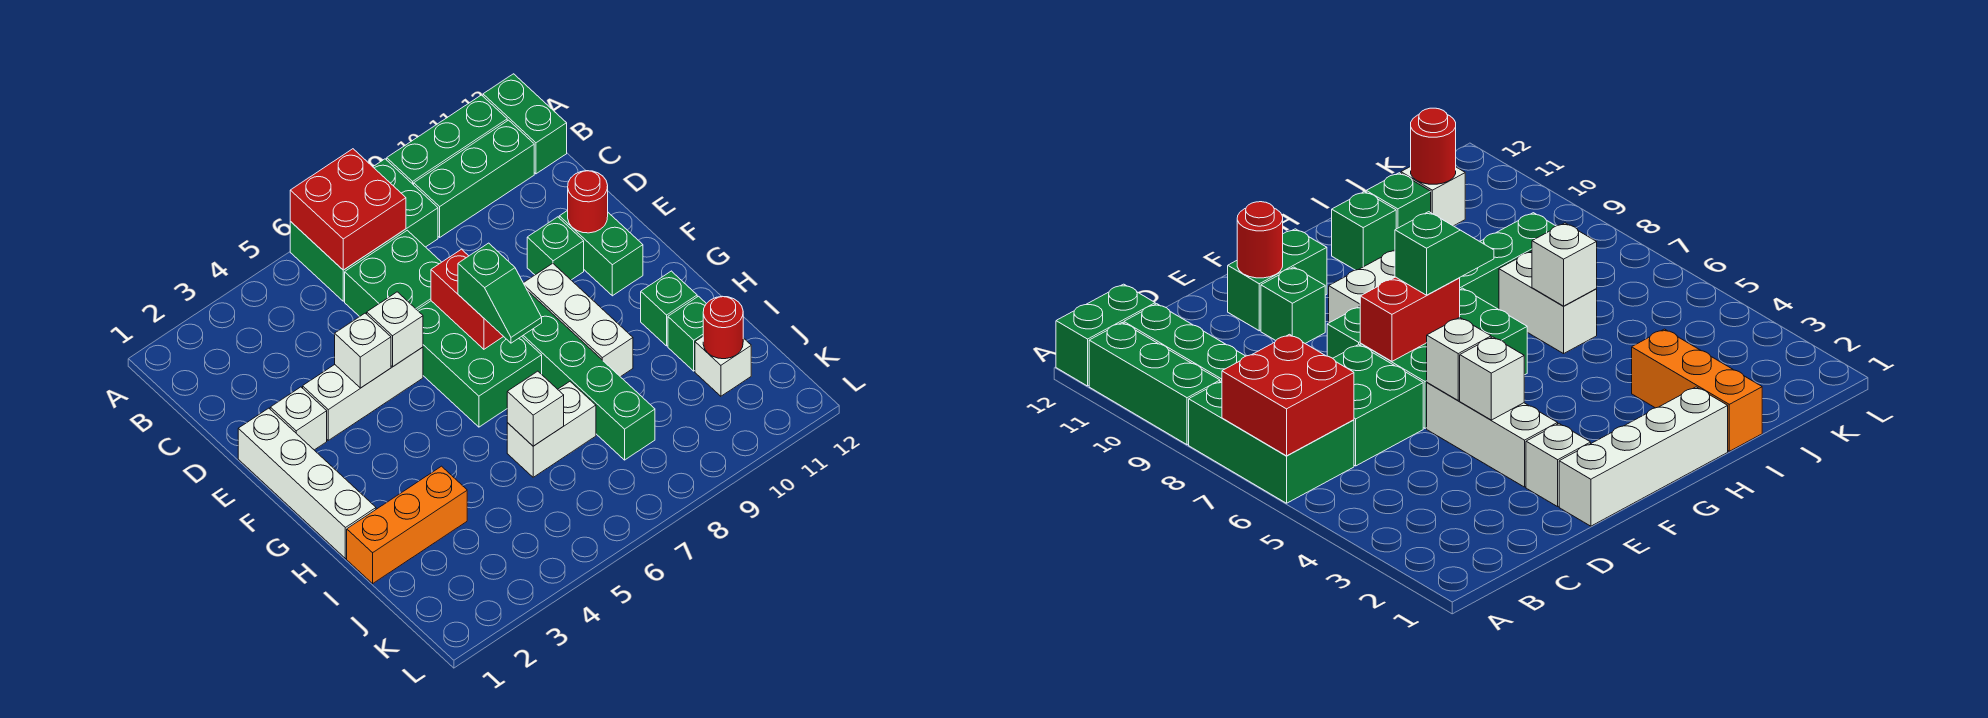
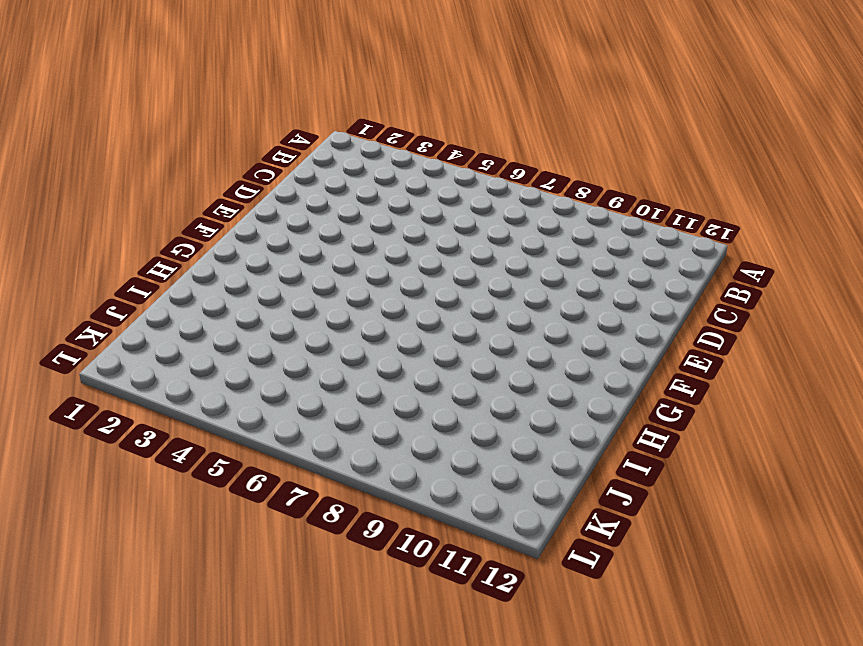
none -> green 2x3 brick [290,159,438,301]
none -> green 1x3 brick [387,95,507,185]
none -> green 1x2 brick [483,74,567,174]

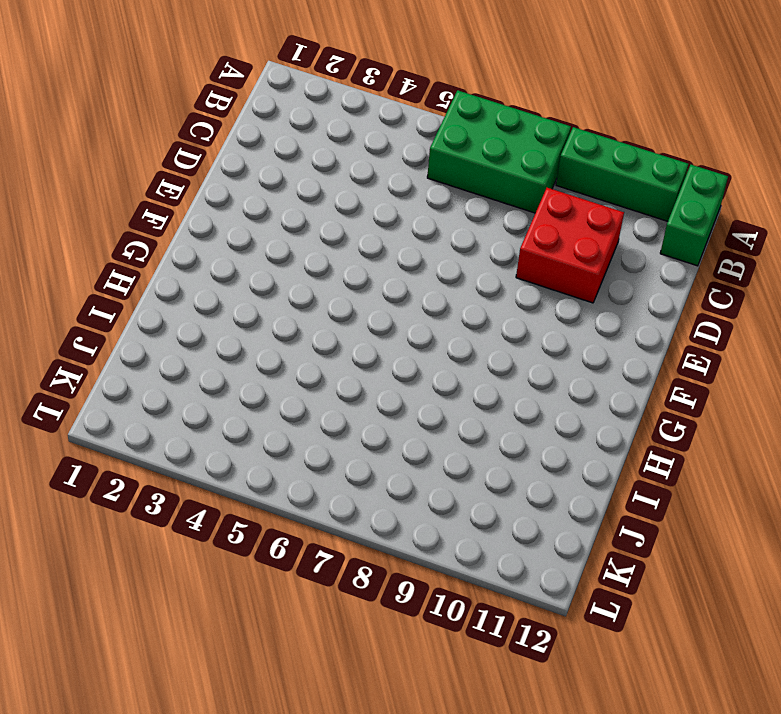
red 2x2 brick [516,188,624,303] -> red 2x2 brick moved to [290,149,406,270]
none -> green 1x3 brick [414,120,534,237]
none -> green 2x2 brick [345,230,441,317]
none -> white 1x4 brick [238,408,376,559]

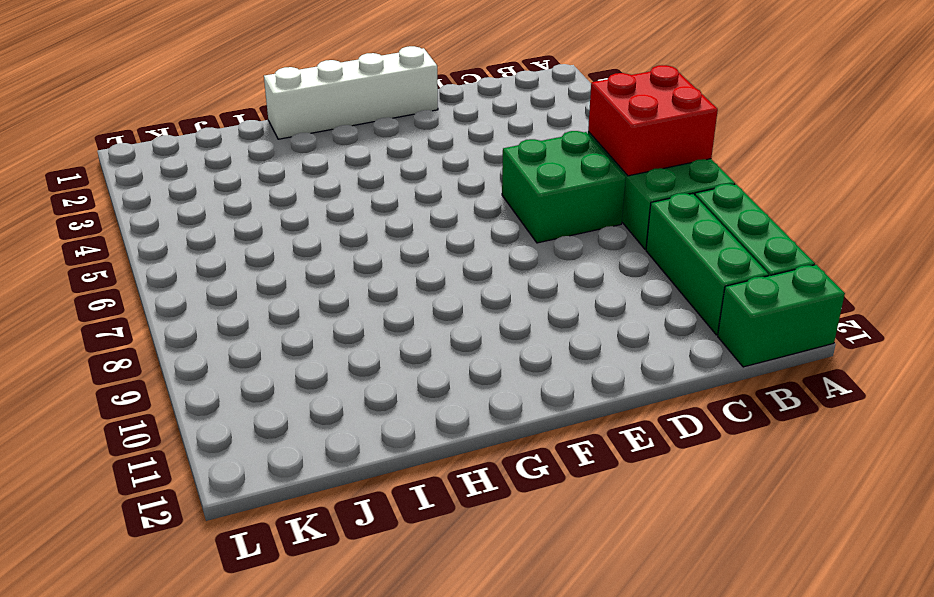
none -> white 1x1 brick [270,387,327,450]
none -> white 1x3 brick [303,347,423,440]
none -> green 2x3 brick [418,301,542,427]

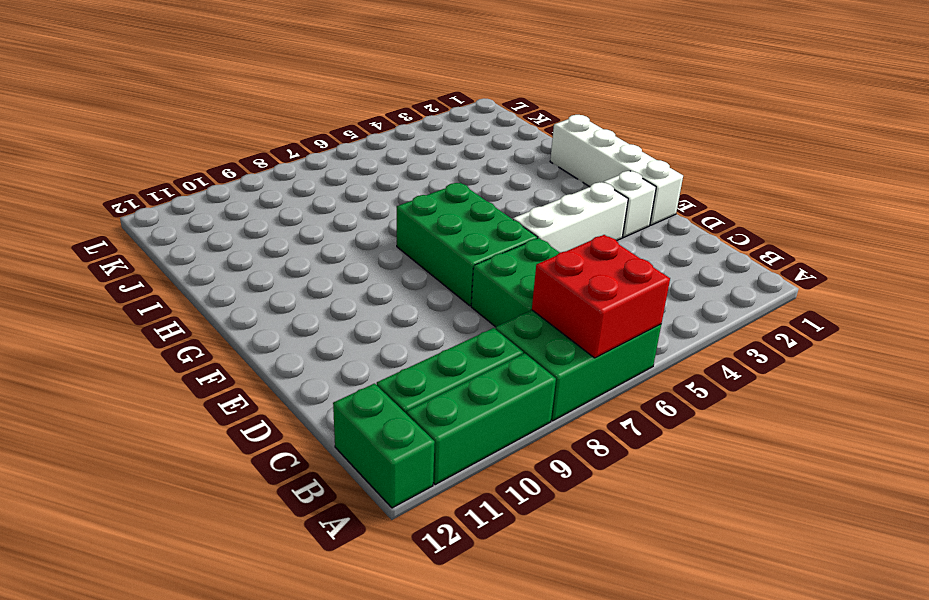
none -> green 1x6 brick [522,292,655,460]
none -> green 1x1 brick [527,217,584,280]
none -> green 1x2 brick [559,210,643,296]

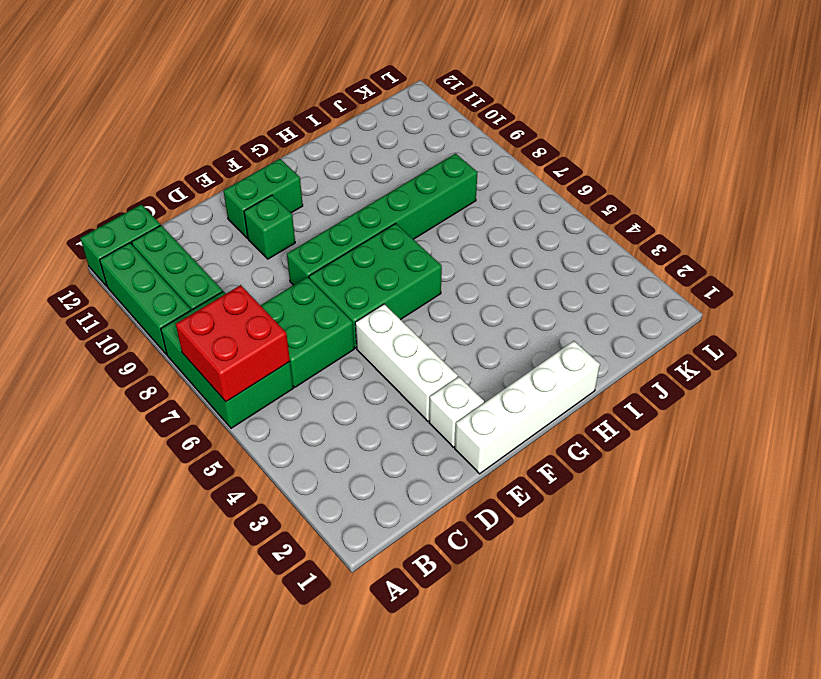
none -> white 1x3 brick [524,263,633,377]
none -> green 1x1 brick [641,271,697,346]
none -> orange 1x3 brick [347,466,467,583]

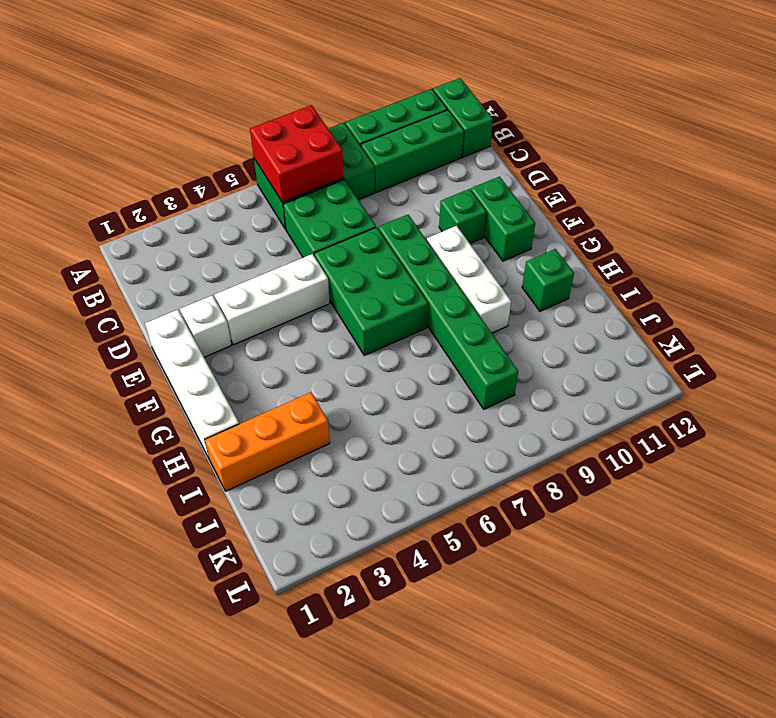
none -> white 1x2 brick [507,382,596,477]
none -> green 1x1 brick [668,296,706,371]
none -> white 1x1 brick [695,337,751,396]

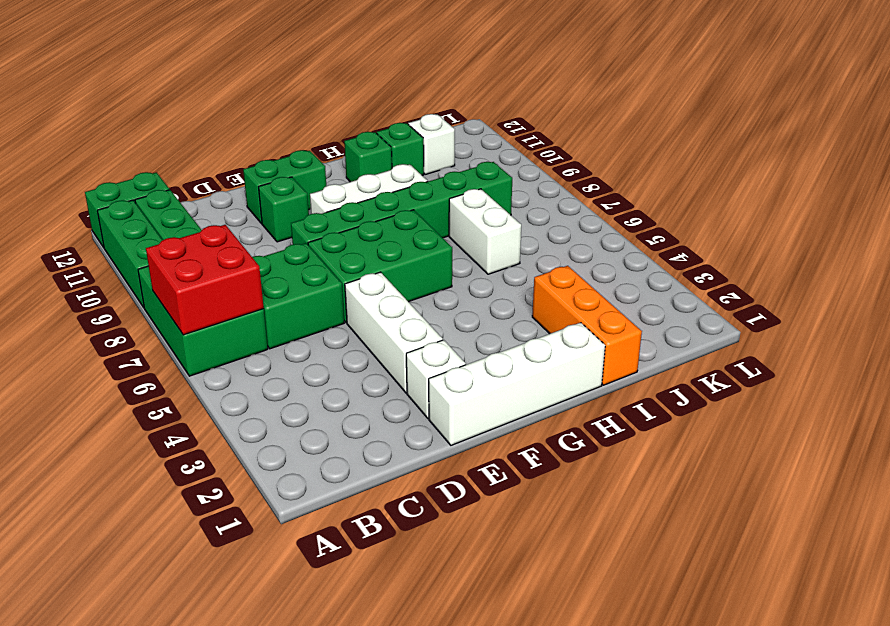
none -> white 1x1 brick [335,313,391,388]
none -> white 1x1 brick [367,292,423,367]
none -> red 1x2 brick [431,249,504,349]

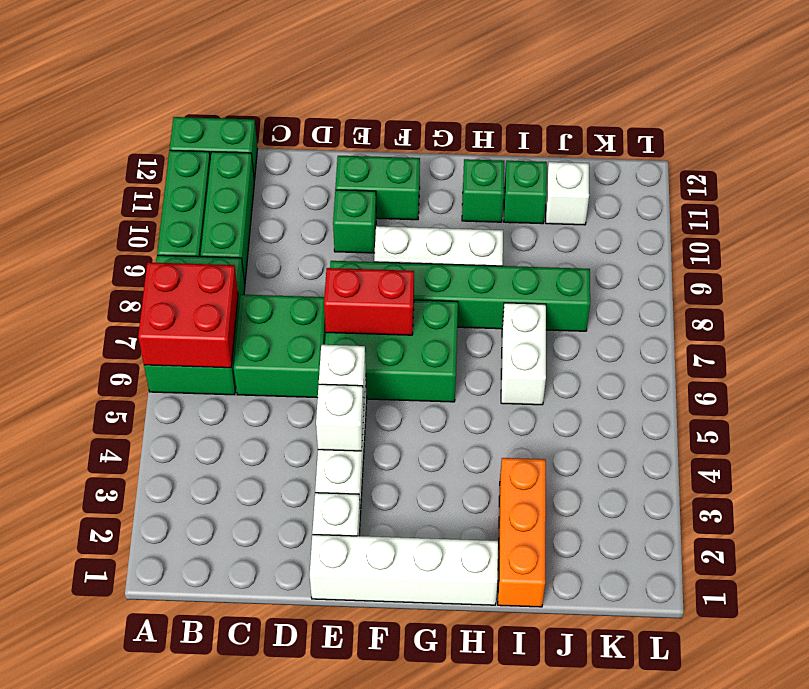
none -> red 1x1 round brick [568,171,608,233]
none -> white 1x1 brick [507,371,564,446]
none -> red 1x1 round brick [703,296,743,359]

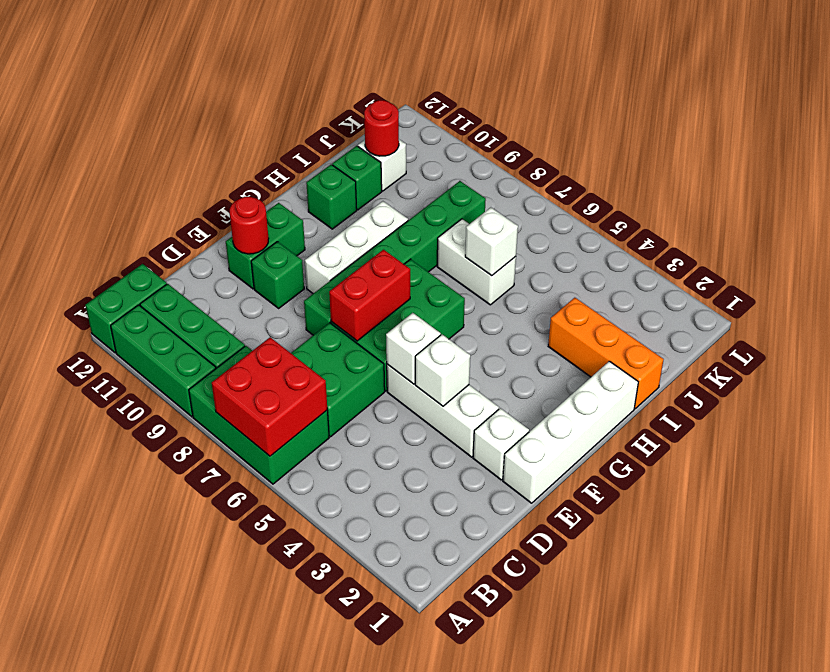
none -> green 1x2 slope [458,243,542,343]

